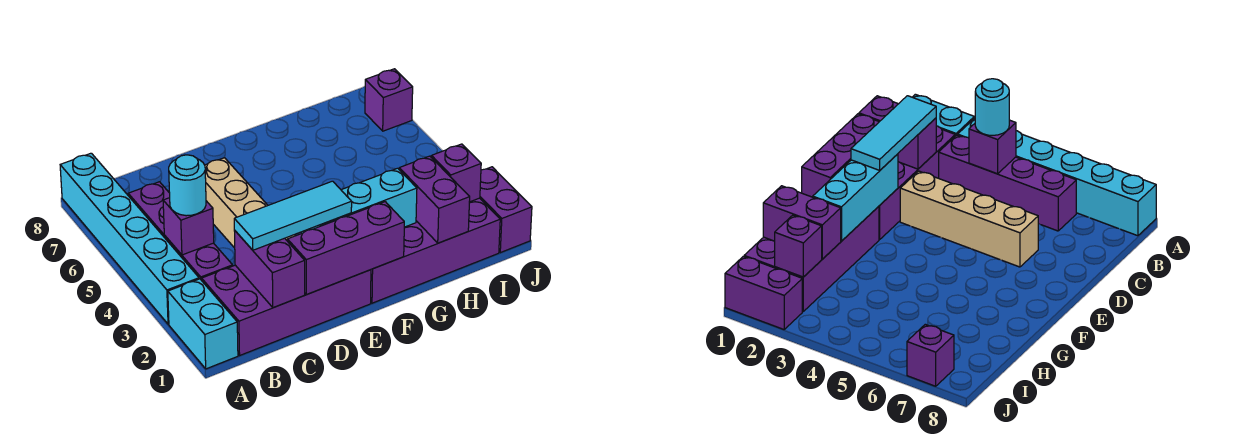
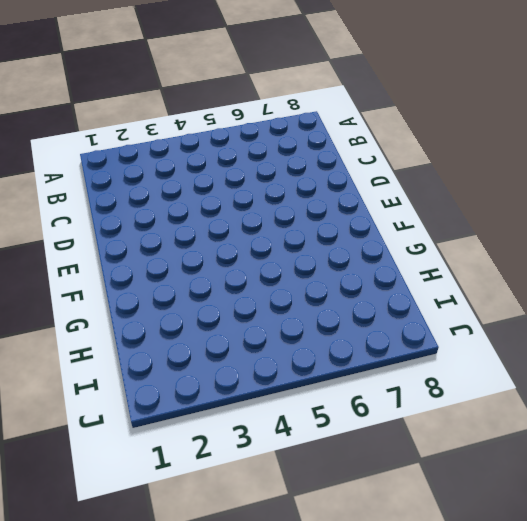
none -> cyan 1x2 brick [168,279,238,369]
none -> cyan 1x6 brick [60,153,199,324]
none -> purple 2x4 brick [202,265,371,355]

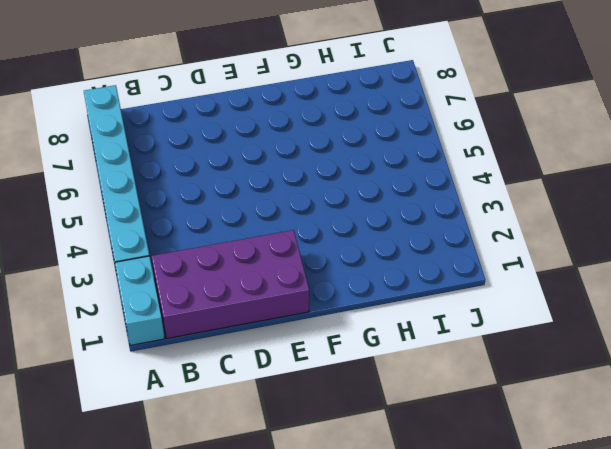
none -> purple 1x4 brick [128,182,233,280]
none -> tan 1x4 brick [205,158,295,248]
none -> purple 2x4 brick [371,198,500,303]

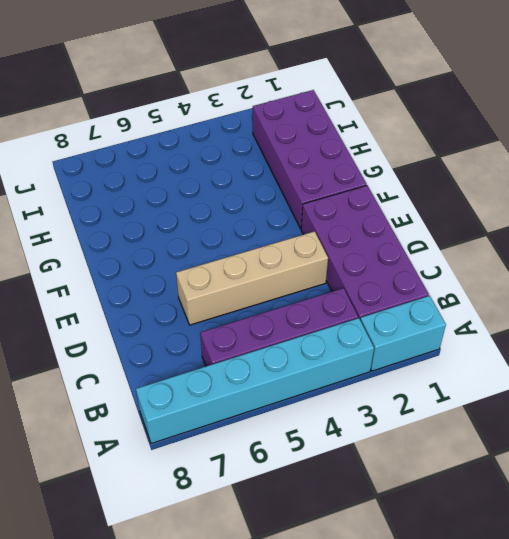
none -> purple 1x2 brick [480,167,532,253]
none -> purple 1x1 brick [365,69,413,131]
none -> purple 1x1 brick [163,198,214,255]

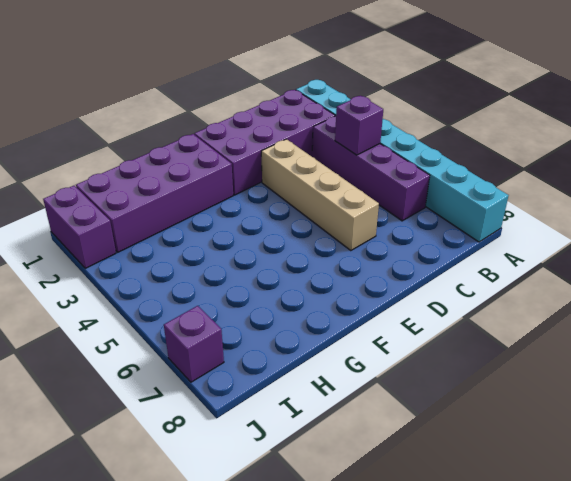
none -> purple 1x2 brick [234,230,305,308]
none -> purple 1x3 brick [287,202,404,294]
none -> cyan 1x3 brick [301,168,417,233]

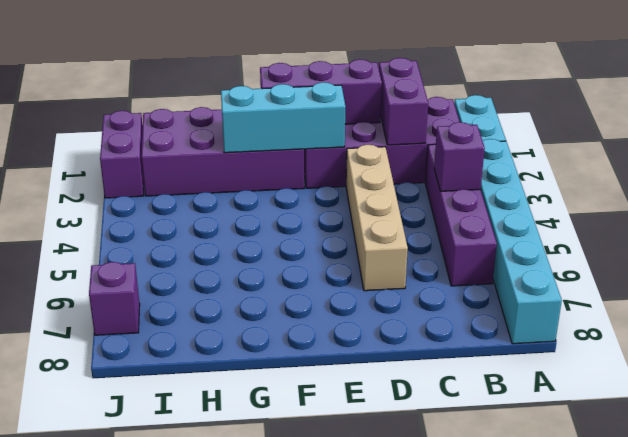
none -> purple 1x2 brick [399,156,470,243]
none -> purple 1x1 brick [431,144,481,202]
none -> cyan 1x1 round brick [169,155,206,216]

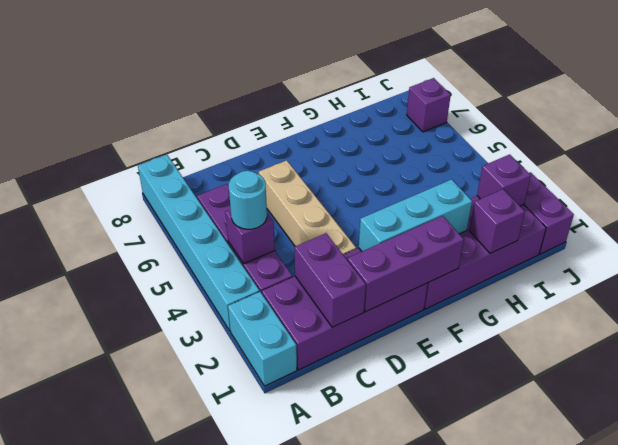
purple 1x1 brick [469,189,525,253] -> purple 1x2 brick [399,156,470,243]
none -> cyan 1x3 tile [234,181,352,250]

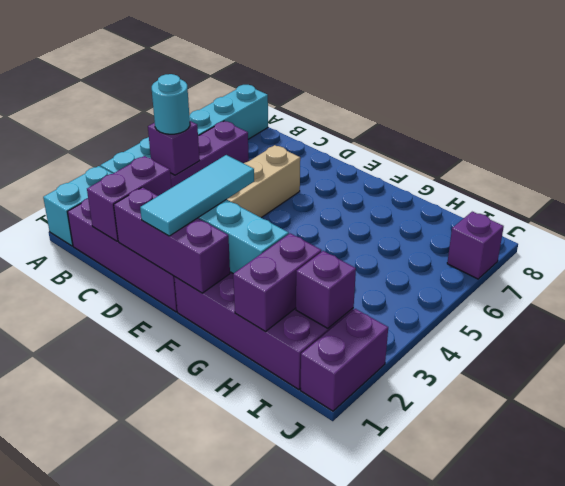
cyan 1x3 tile [140,155,254,236] -> cyan 1x3 tile turned to [234,181,352,250]

